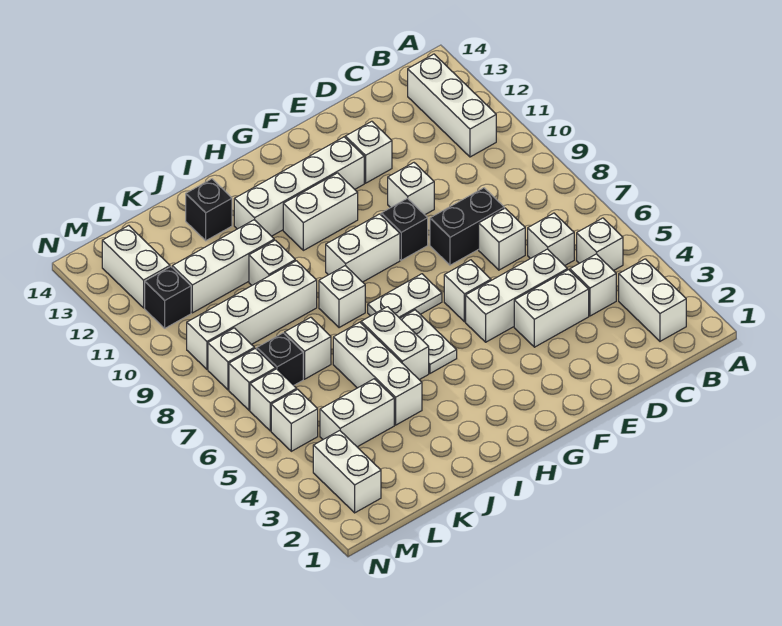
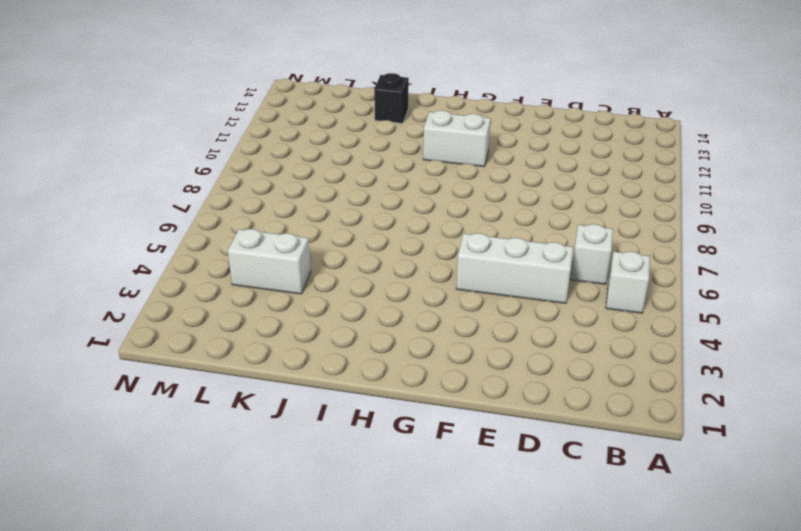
none -> white 1x2 brick [619,259,686,341]
none -> white 1x3 brick [408,54,496,157]
none -> white 1x1 brick [570,254,616,316]
none -> white 1x2 brick [514,270,589,347]

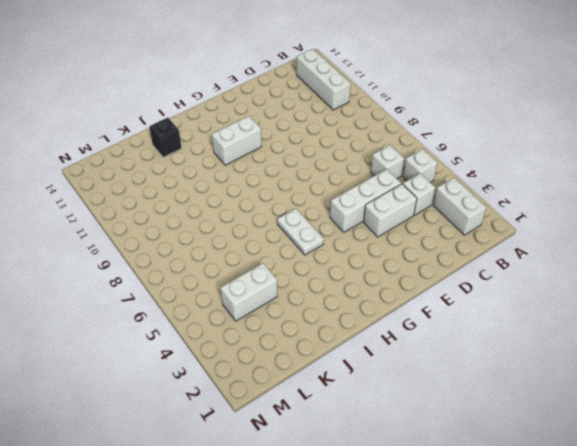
none -> white 1x1 brick [479,208,525,270]
none -> black 1x2 brick [430,188,504,265]
none -> white 1x1 brick [388,163,434,215]
none -> white 1x1 brick [345,121,392,183]

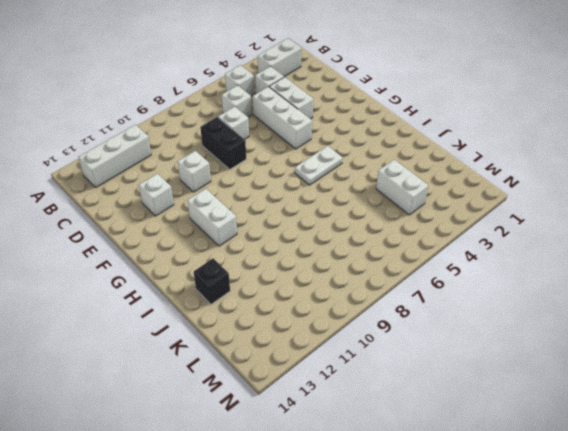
none -> white 1x1 brick [444,260,491,322]
none -> black 1x1 brick [381,198,428,260]
none -> white 1x4 brick [234,137,364,236]
none -> white 1x2 plate [368,274,442,318]

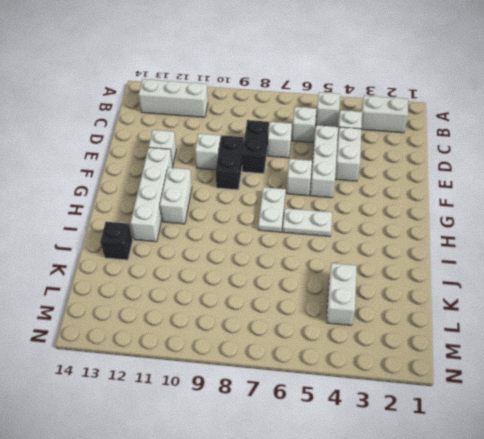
black 1x2 brick [216,135,244,190] -> black 1x1 brick [381,198,428,260]
none -> white 1x2 brick [326,214,400,282]
none -> white 1x2 brick [361,307,429,380]
none -> white 1x1 brick [319,266,365,328]
none -> white 1x3 brick [333,322,422,425]

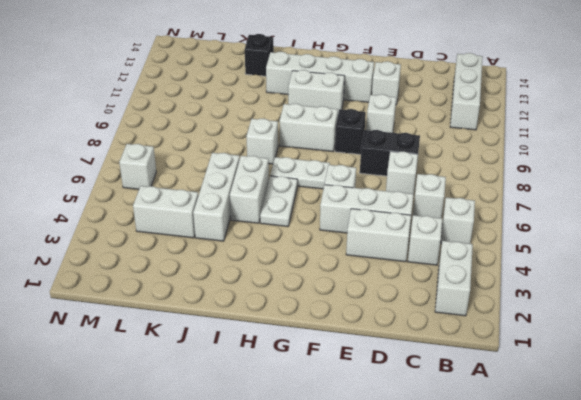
none -> white 1x4 brick [187,261,317,369]
none -> white 1x1 brick [249,240,295,285]
none -> white 1x3 brick [172,220,274,313]
none -> white 1x1 brick [285,317,331,379]

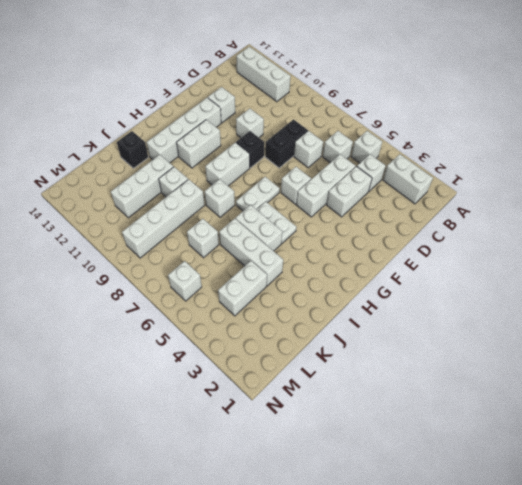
none -> black 1x1 brick [257,333,303,385]
none -> white 1x2 brick [313,431,381,513]
none -> white 1x1 brick [271,389,318,451]
none -> white 1x1 brick [229,348,276,410]

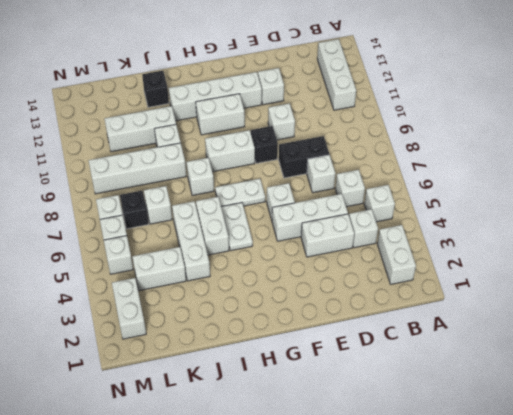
none -> white 1x1 brick [208,328,254,390]
none -> black 1x1 brick [145,267,191,328]
none -> white 1x2 brick [102,226,170,308]

